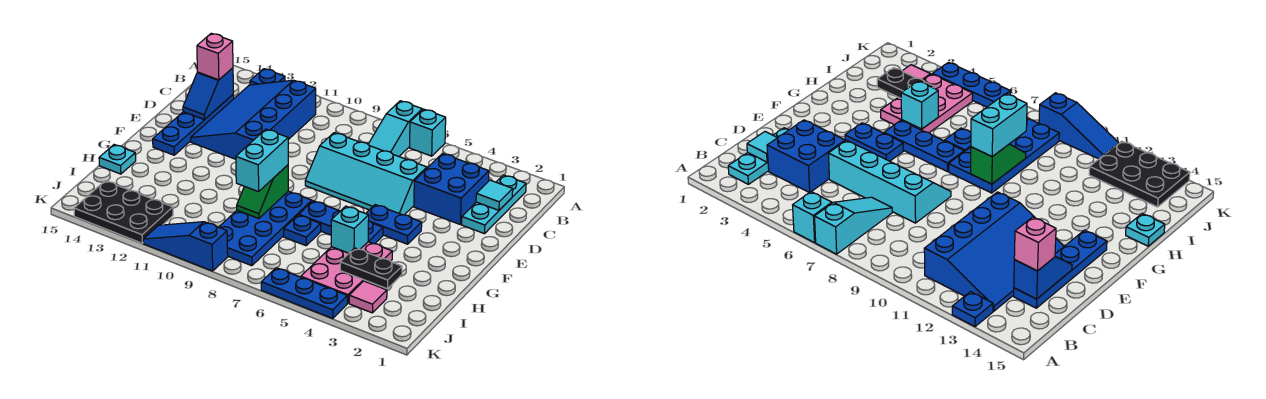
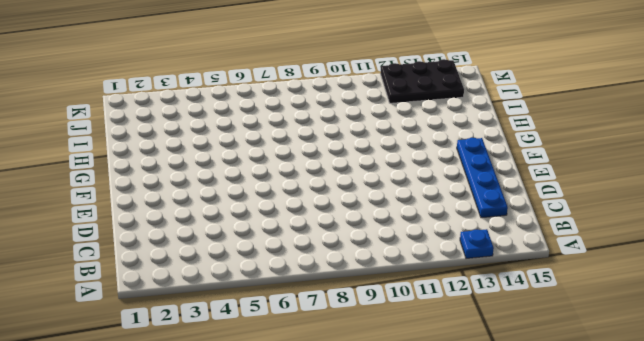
none -> cyan 1x1 brick [410,109,446,156]
none -> cyan 1x3 slope [368,101,422,156]
none -> cyan 1x3 plate [462,175,526,234]

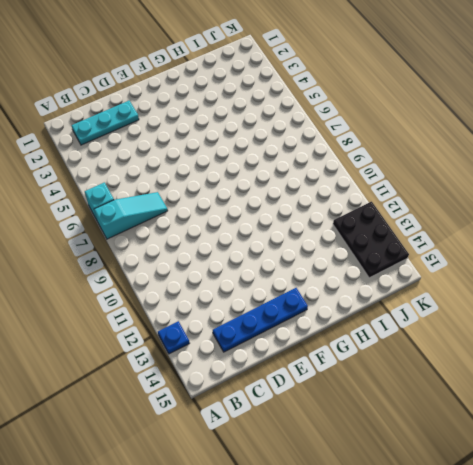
none -> blue 3x4 slope [191,80,316,159]
none -> blue 2x2 brick [414,154,489,224]
none -> cyan 2x4 slope [305,133,427,215]

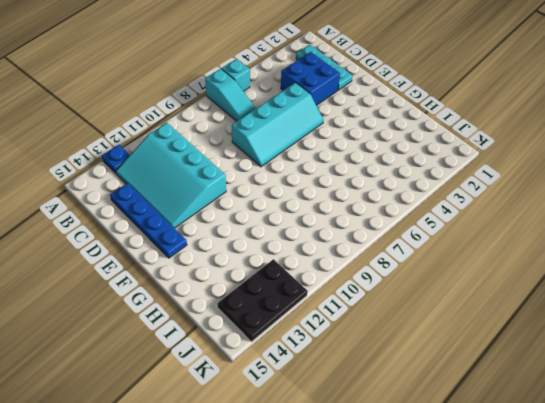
cyan 3x4 slope [116,123,226,228] -> blue 3x4 slope [191,80,316,159]
none -> blue 1x2 plate [366,205,422,244]
none -> blue 1x3 plate [299,201,383,244]
none -> blue 2x4 plate [219,191,312,266]

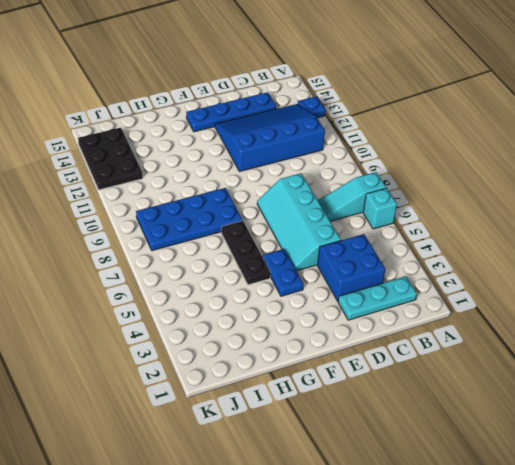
black 1x3 plate [221,221,270,285] -> blue 1x3 plate [299,201,383,244]
none -> pink 2x3 plate [301,242,392,303]
none -> blue 1x1 plate [284,215,321,246]
none -> cyan 1x1 plate [99,145,136,174]

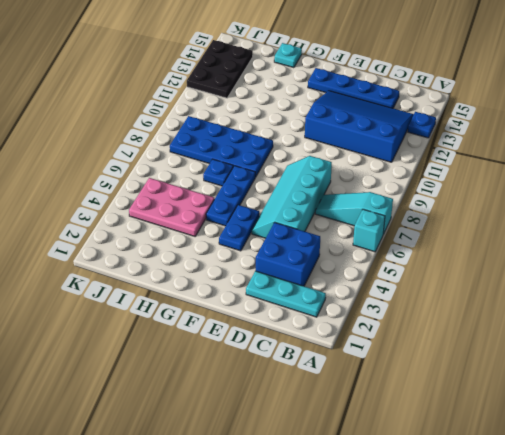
none -> pink 1x1 tile [349,281,387,313]
none -> blue 1x3 plate [261,268,347,318]
none -> blue 1x3 slope [143,222,228,271]

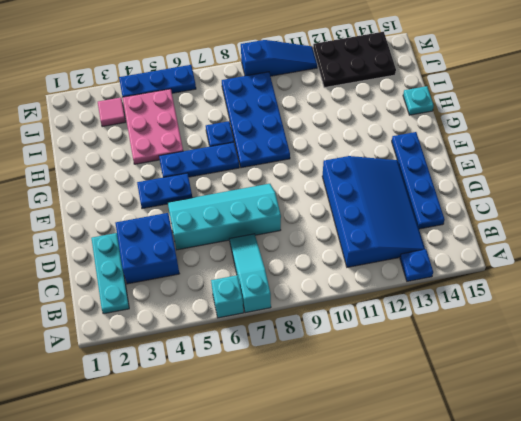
none -> cyan 1x1 tile [476,180,513,210]
none -> blue 1x2 slope [183,68,233,120]
none -> green 1x2 slope [237,165,288,219]

